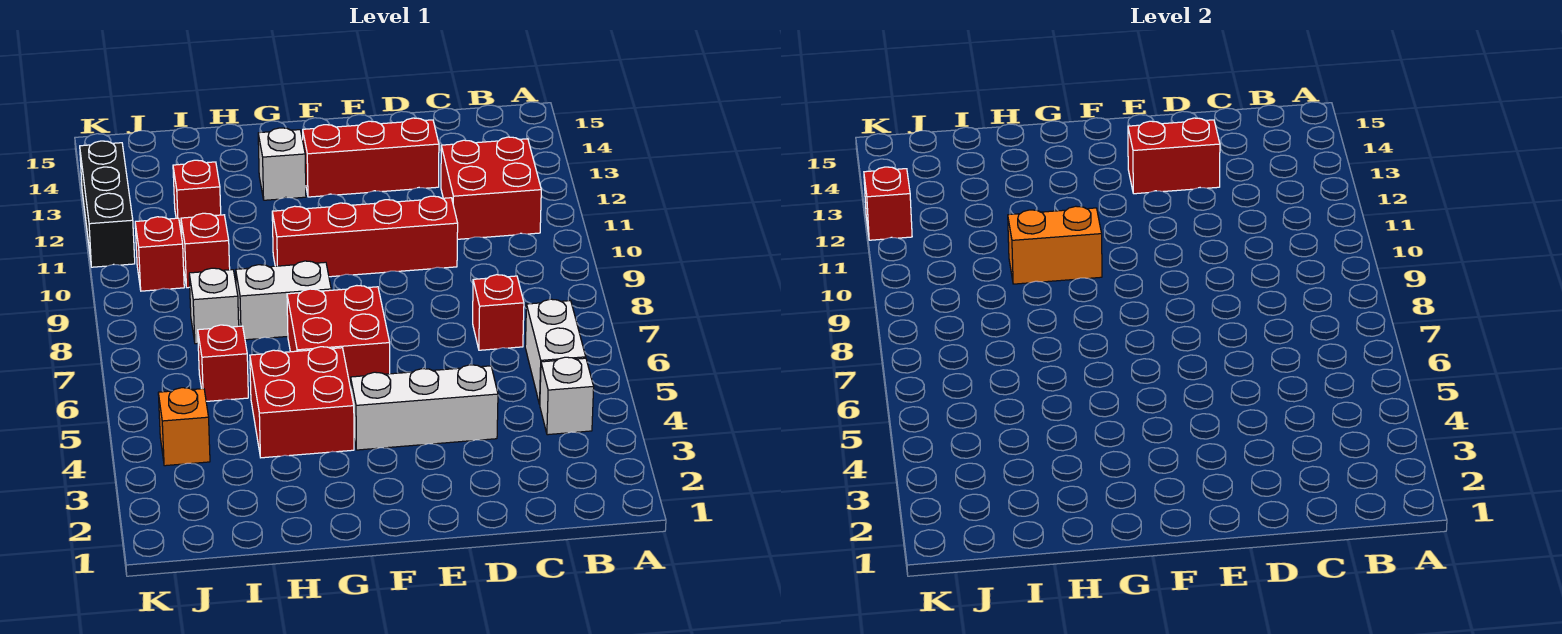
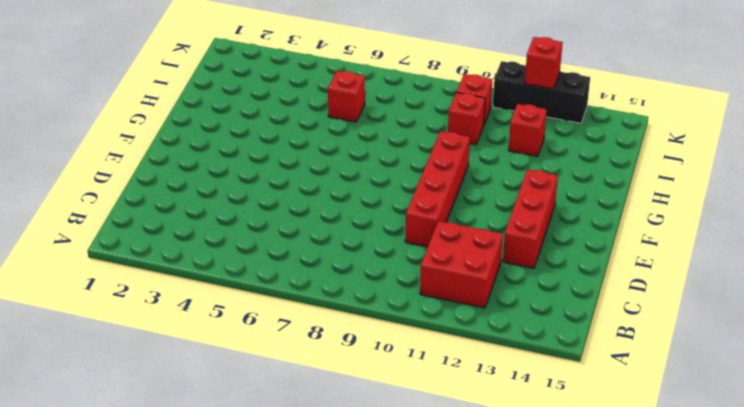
none -> white 1x1 brick [540,357,594,435]
none -> white 1x2 brick [525,299,586,404]
none -> red 1x1 brick [473,275,524,350]

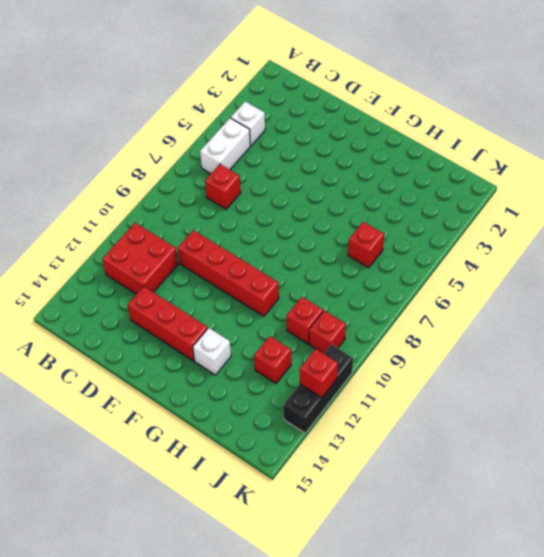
none -> white 1x3 brick [351,365,498,450]
none -> red 2x2 brick [287,286,390,388]
none -> red 2x2 brick [250,347,354,458]

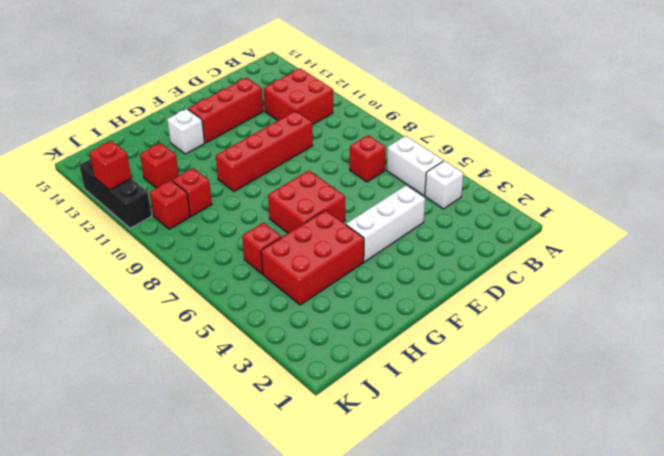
red 2x3 brick [261,210,364,305] -> red 2x2 brick [250,347,354,458]
none -> white 1x2 brick [236,261,331,340]
none -> white 1x1 brick [189,268,239,344]
none -> orange 1x1 brick [158,388,210,466]

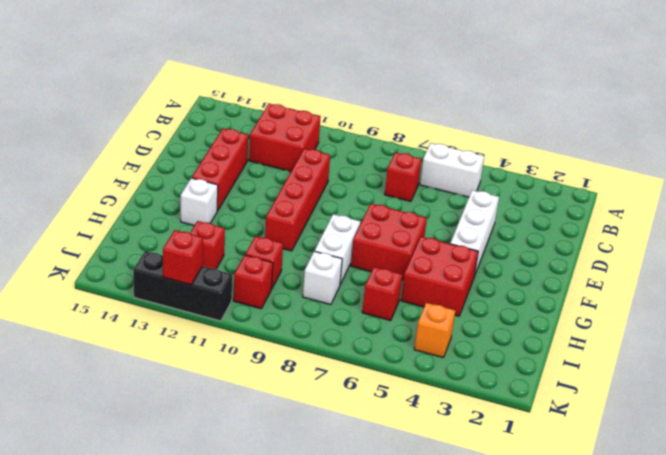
none -> white 1x1 brick [540,357,594,435]
none -> red 1x2 brick [1128,118,1220,194]
none -> orange 1x2 brick [1008,206,1102,284]

